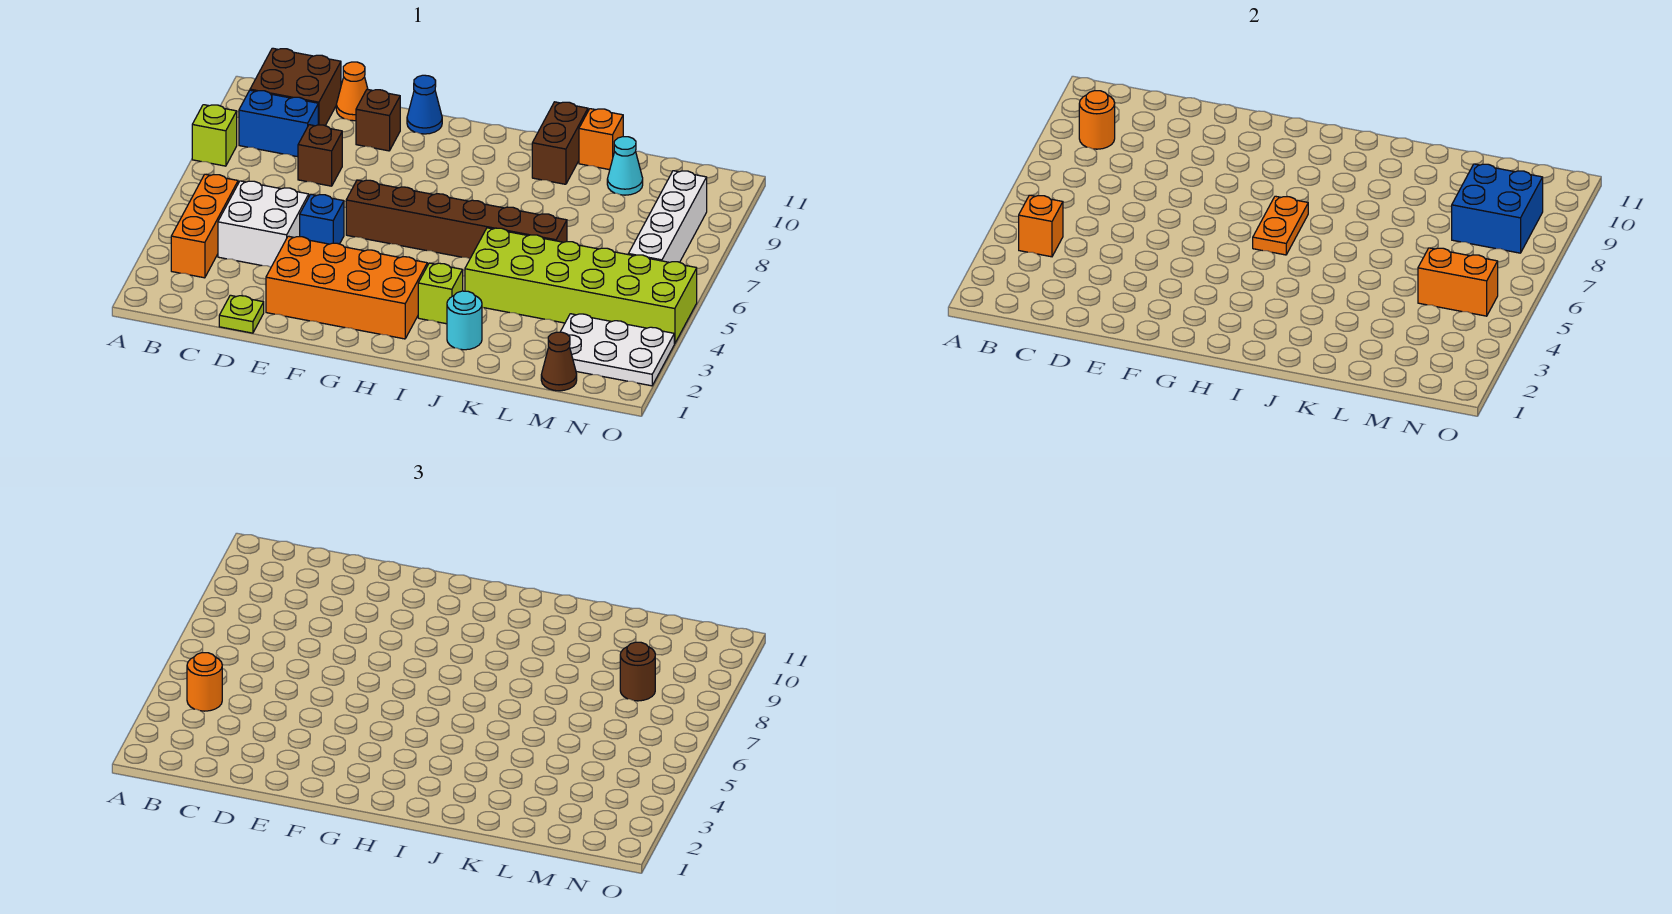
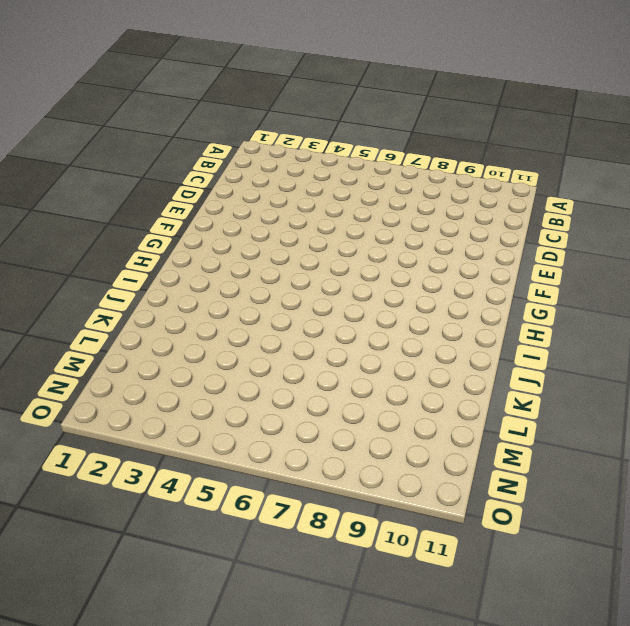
none -> lime 1x1 brick [192,105,237,166]
none -> orange 1x3 brick [171,174,238,278]
none -> blue 1x2 brick [239,90,318,157]

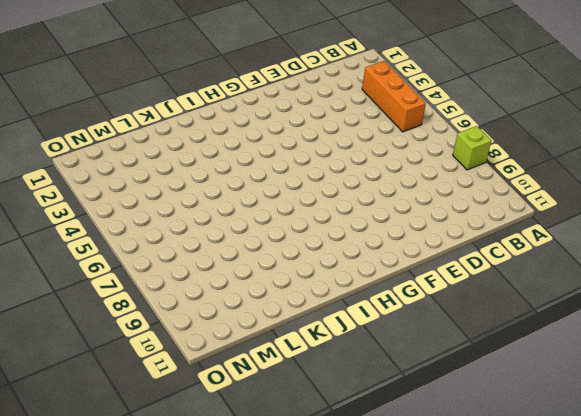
none -> blue 1x2 brick [239,90,318,157]
none -> brown 2x2 brick [250,48,341,125]
none -> white 2x2 brick [218,181,309,267]

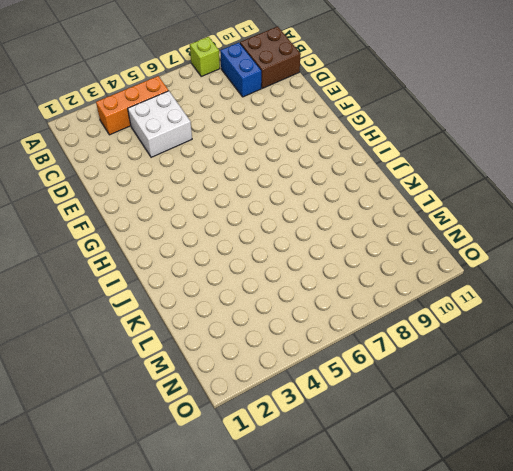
none -> lime 1x1 plate [219,295,264,333]
none -> brown 1x1 brick [298,125,342,186]
none -> orange 1x1 cone [336,62,368,121]

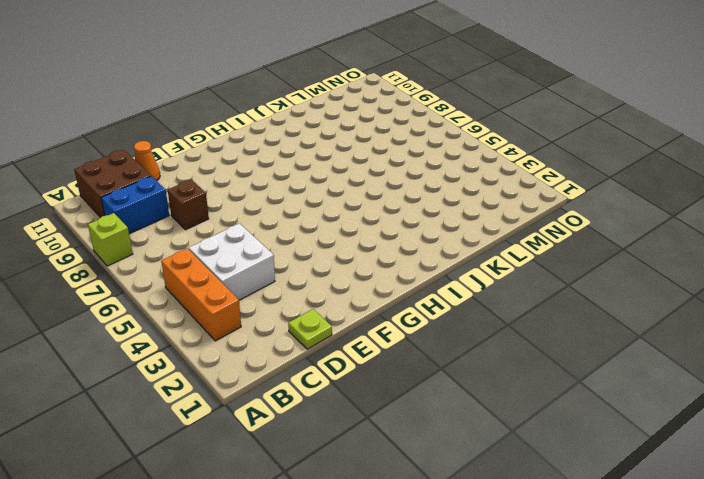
none -> orange 2x4 brick [266,236,427,339]
none -> blue 1x1 brick [300,194,344,244]
none -> brown 1x1 brick [356,89,400,151]

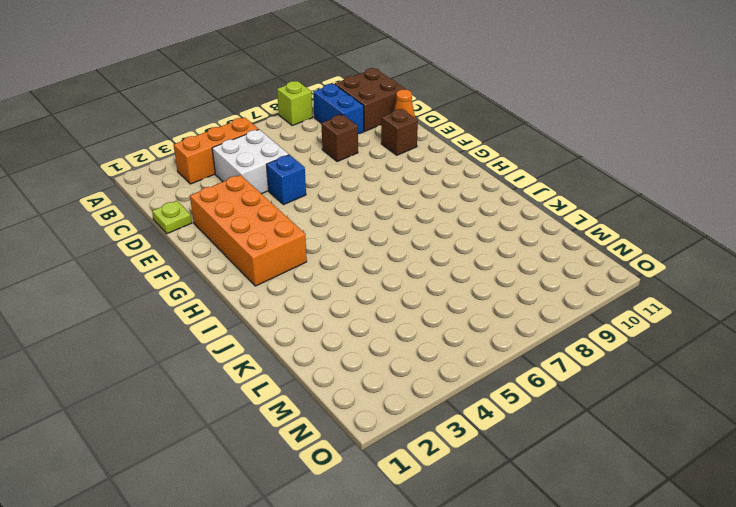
none -> brown 1x6 brick [346,180,567,259]
none -> blue 1x1 cone [407,75,442,134]
none -> lime 1x1 brick [418,263,463,324]

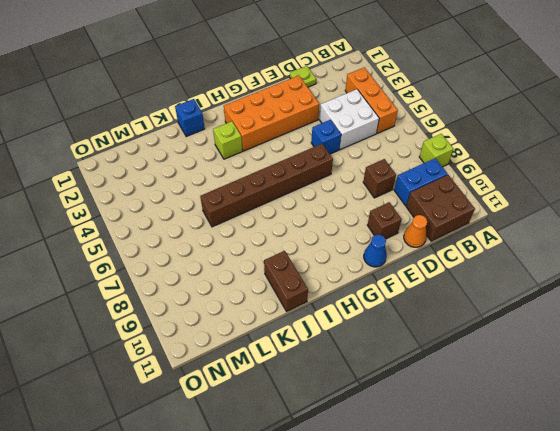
blue 1x1 brick [175,99,205,137] -> none
none -> cyan 1x1 round brick [447,291,482,350]
none -> lime 2x6 brick [465,228,697,344]
none -> orange 1x1 brick [579,109,623,170]

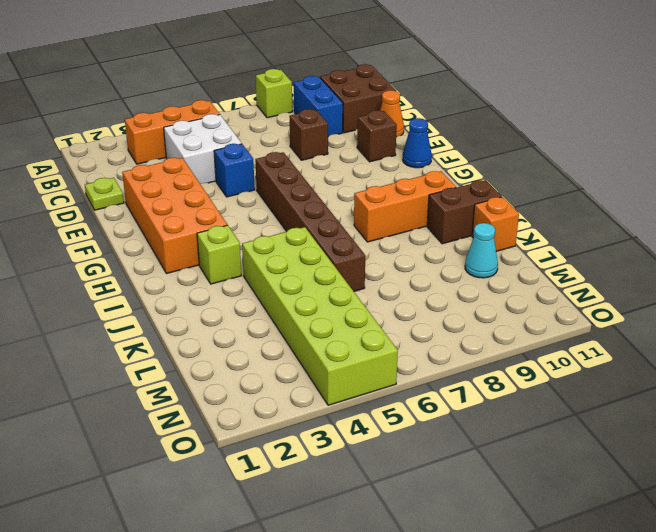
orange 1x3 brick [354,171,456,242] -> none
none -> cyan 1x1 round brick [447,291,482,350]
none -> brown 1x1 cone [541,332,577,391]
none -> white 2x3 plate [561,314,674,386]

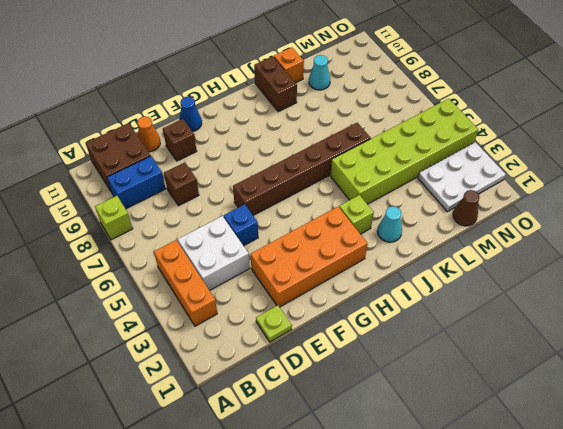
cyan 1x1 cone [377,206,402,242] -> cyan 1x1 round brick [447,291,482,350]
none -> white 1x4 brick [628,171,707,262]
none -> orange 1x1 brick [1019,195,1063,257]
none -> orange 1x1 round brick [1079,91,1115,149]

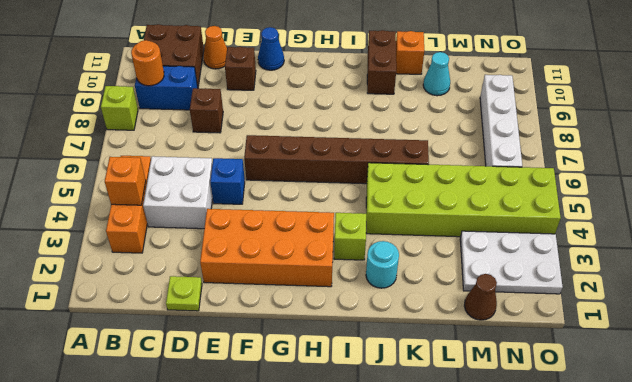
none -> orange 1x2 plate [1253,196,1308,255]
none -> orange 1x2 brick [1418,248,1498,316]
none -> blue 2x2 brick [1452,164,1543,253]

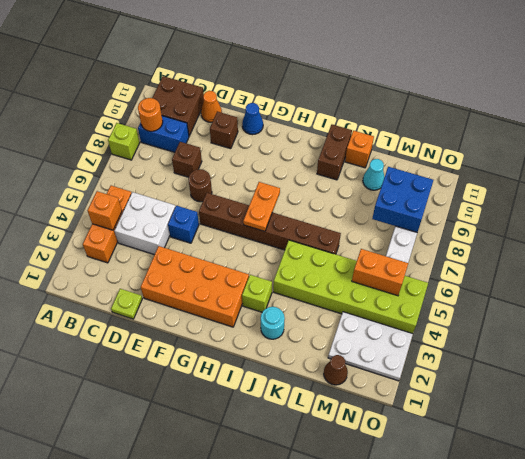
brown 1x1 round brick [188,169,212,202] -> brown 1x1 round brick moved to [620,642,655,701]
none -> orange 1x1 round brick [187,653,222,711]

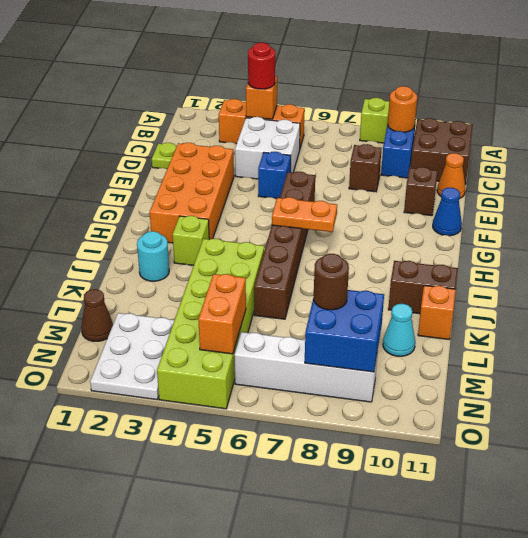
red 1x1 round brick [248,43,275,89] -> orange 1x1 round brick [187,653,222,711]

